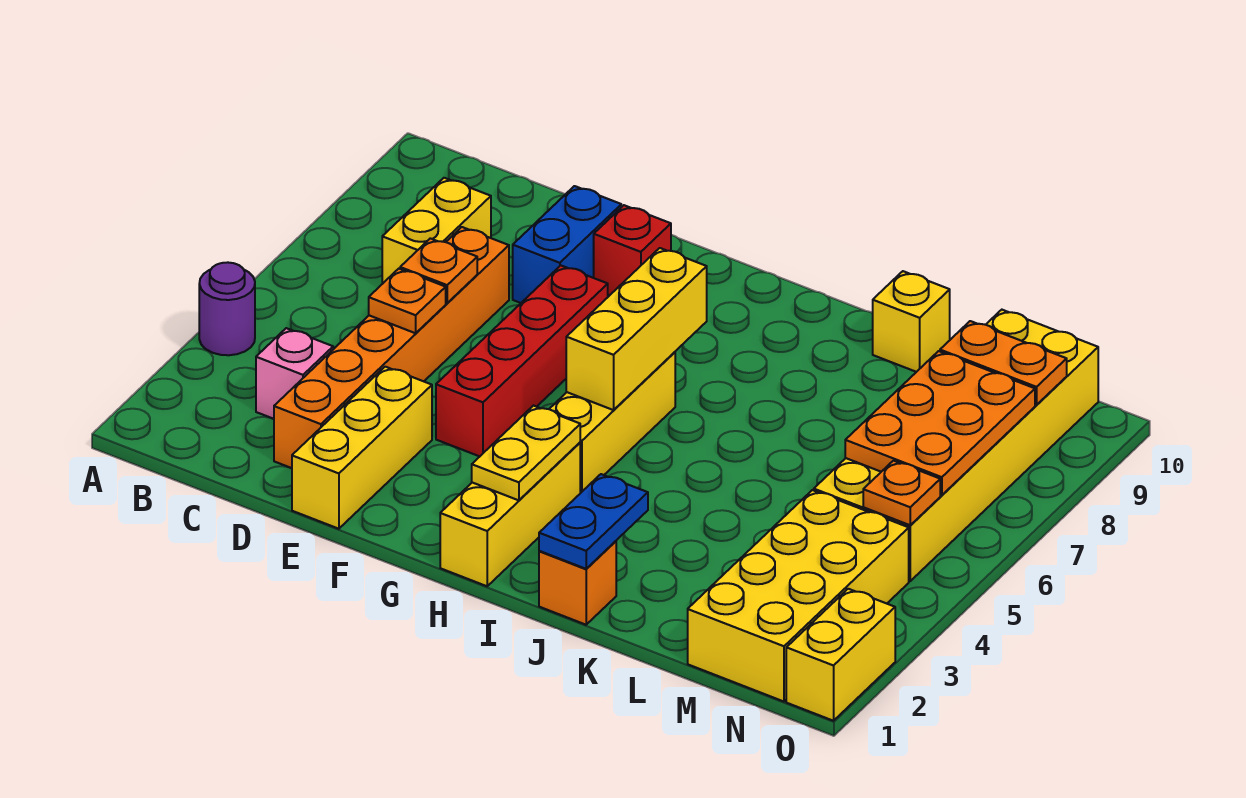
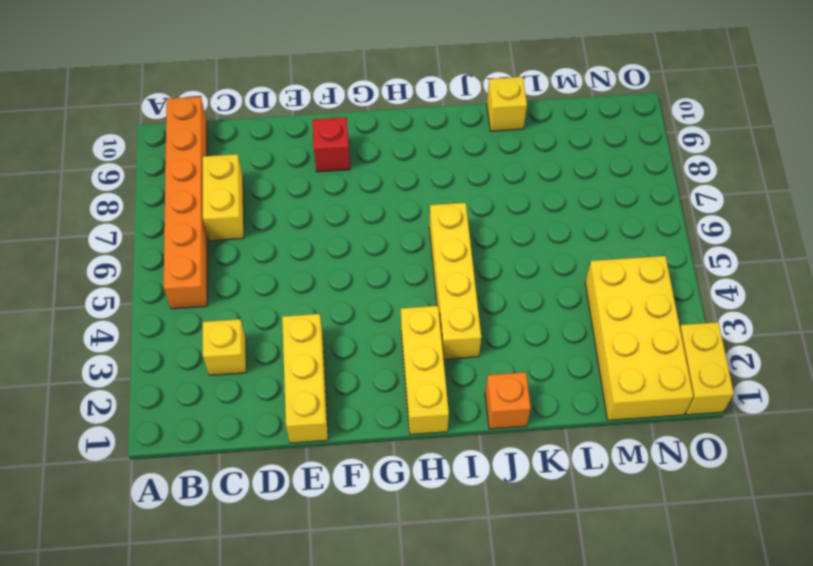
orange 1x6 brick [164,97,207,309] -> orange 1x6 brick moved to [274,227,509,468]
yellow 1x1 brick [203,319,247,375] -> pink 1x1 brick [256,328,333,419]
yellow 1x4 brick [429,203,481,359] -> none
none -> purple 1x1 round brick [199,262,255,355]
none -> blue 1x2 brick [513,186,621,303]
none -> red 1x4 brick [436,265,608,456]

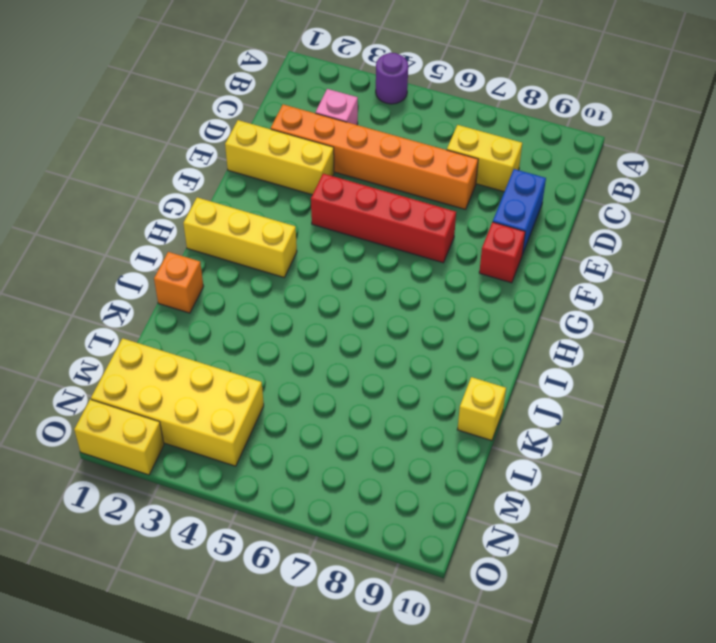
blue 1x2 brick [493,169,546,255] -> blue 1x2 brick turned to [513,186,621,303]
none -> yellow 1x3 brick [550,352,675,493]
none -> yellow 2x6 brick [814,310,1098,581]
none -> orange 1x1 plate [369,269,446,333]

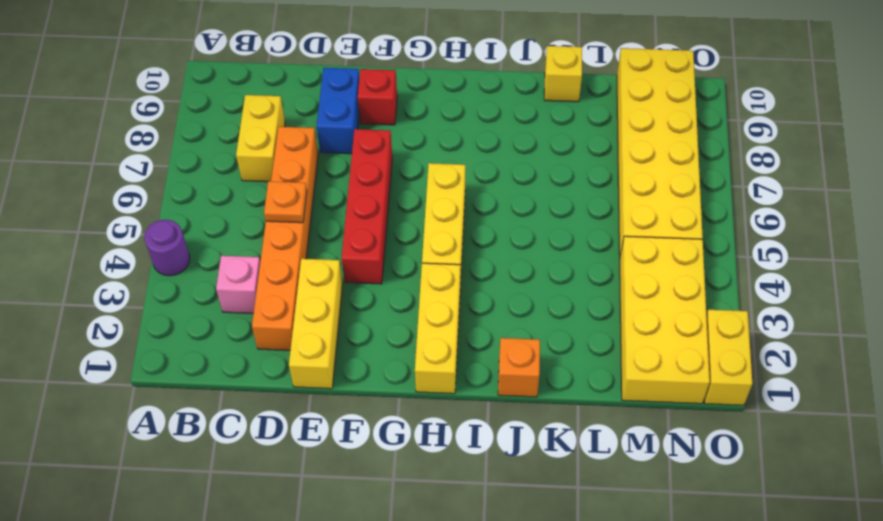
none -> orange 1x1 plate [400,238,477,303]
none -> yellow 1x2 plate [472,406,580,500]
none -> yellow 1x3 brick [566,248,707,410]

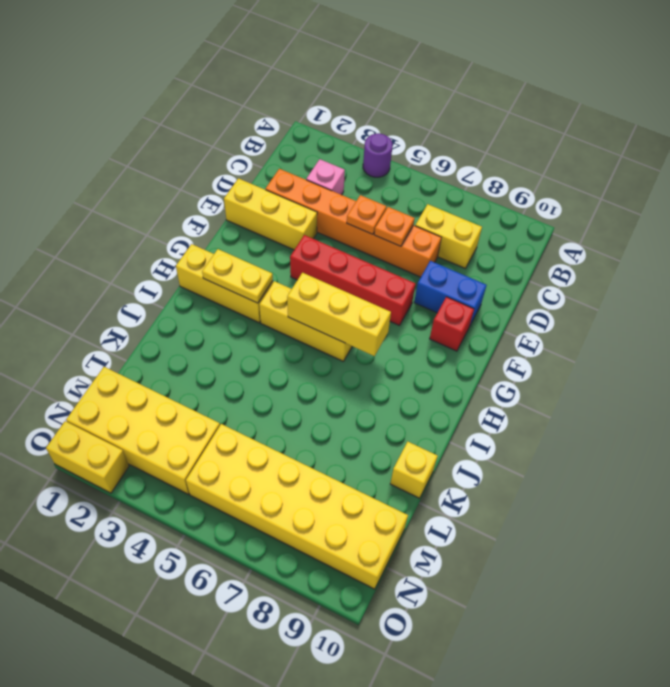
none -> orange 1x1 brick [539,541,616,625]
none -> blue 1x2 plate [539,474,648,569]
none -> orange 2x3 plate [845,351,1035,495]

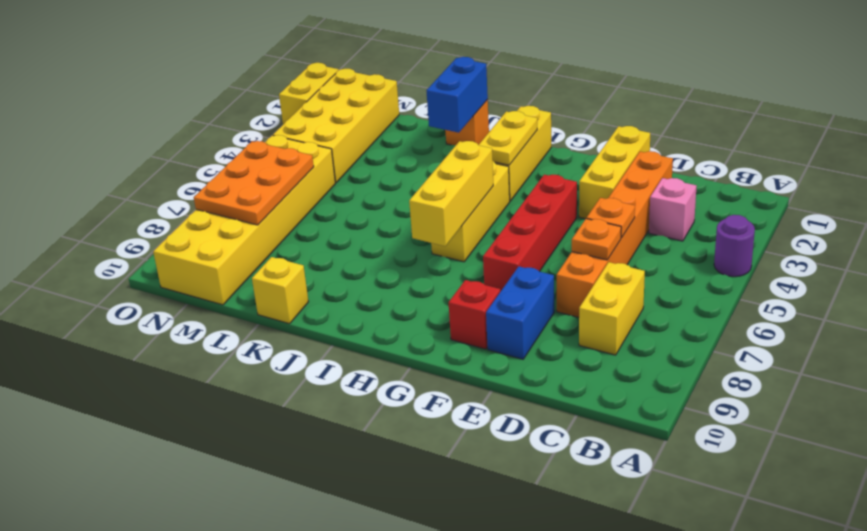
blue 1x2 brick [426,57,488,133] -> blue 1x2 plate [539,474,648,569]
none -> orange 1x2 plate [940,321,1067,405]
none -> orange 1x1 plate [863,461,940,525]

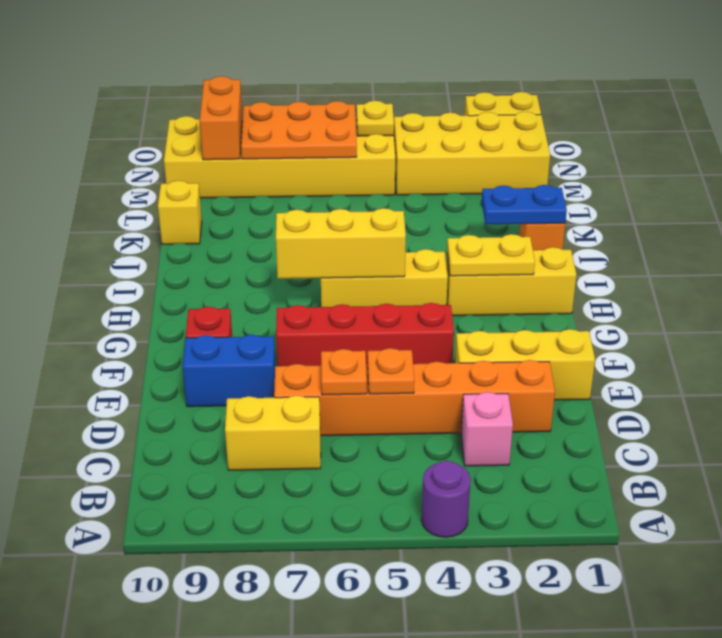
orange 1x2 brick [200,76,242,160] -> orange 1x2 plate [940,321,1067,405]
yellow 1x1 plate [357,101,394,136] -> orange 1x1 plate [863,461,940,525]

